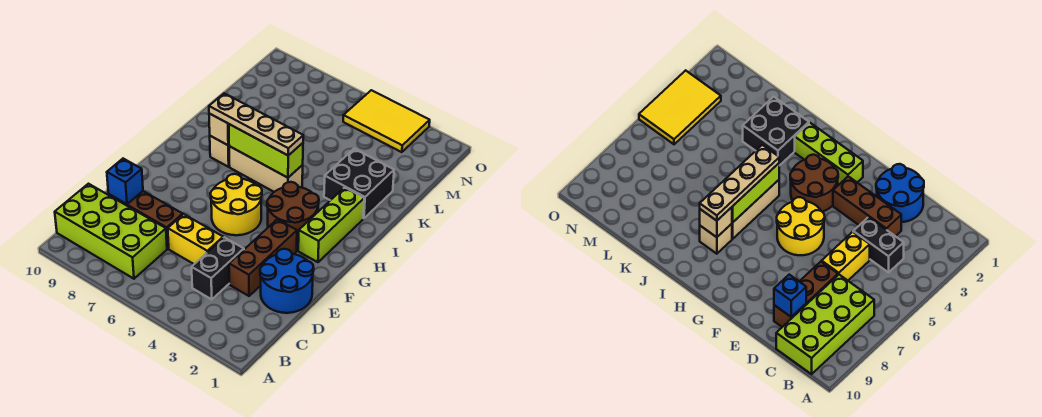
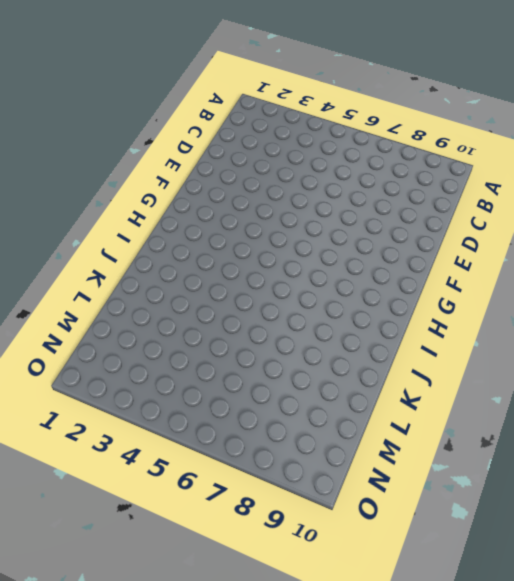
none -> lime 2x4 brick [55,184,167,279]
none -> black 1x2 brick [192,237,244,299]
none -> blue 2x2 round brick [260,249,314,313]

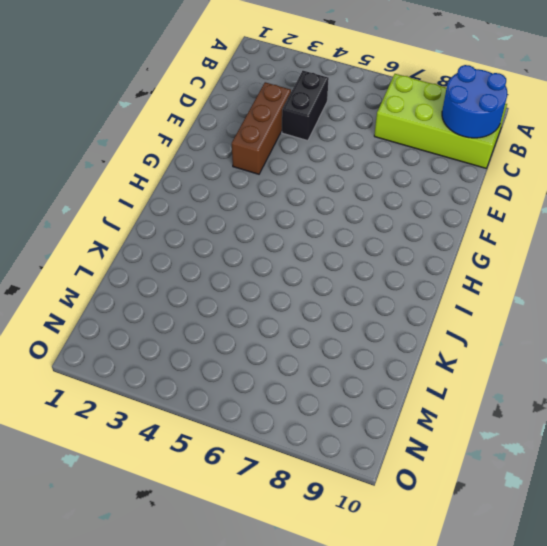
blue 2x2 round brick [442,65,507,138] -> blue 2x2 round brick moved to [260,249,314,313]
none -> yellow 1x2 brick [168,214,223,264]
none -> brown 1x3 brick [109,191,183,249]
none -> yellow 2x2 round brick [210,174,262,235]

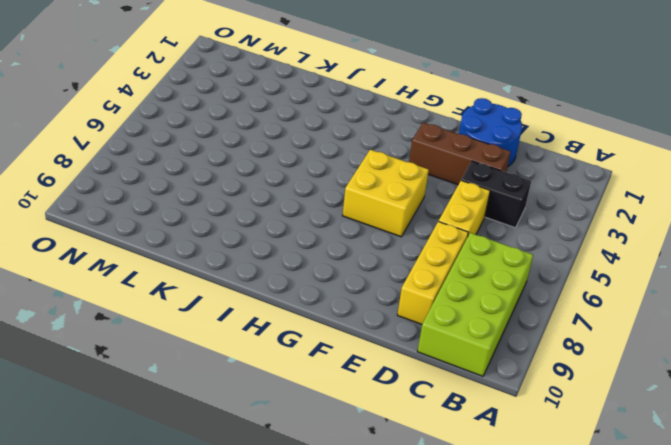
yellow 1x3 brick [397,221,468,324] -> brown 1x3 brick [109,191,183,249]
yellow 2x2 brick [343,150,429,237] -> yellow 2x2 round brick [210,174,262,235]
none -> lime 1x3 brick [298,187,364,262]
none -> brown 2x2 round brick [267,182,319,243]
none -> tan 1x3 brick [229,146,303,192]

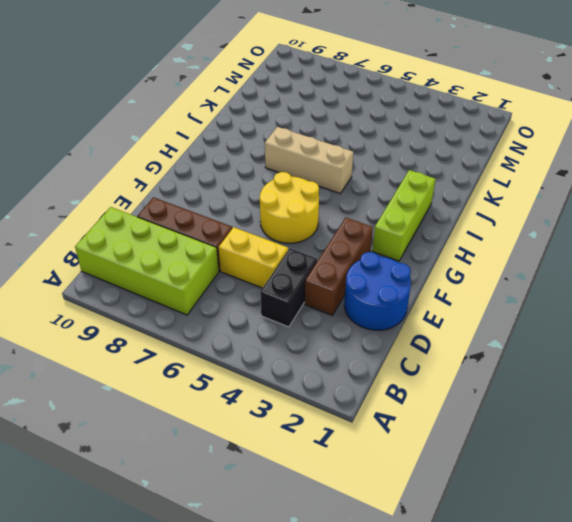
none -> brown 2x2 round brick [267,182,319,243]
none -> tan 1x1 brick [210,136,229,167]
none -> black 2x2 brick [324,149,394,218]

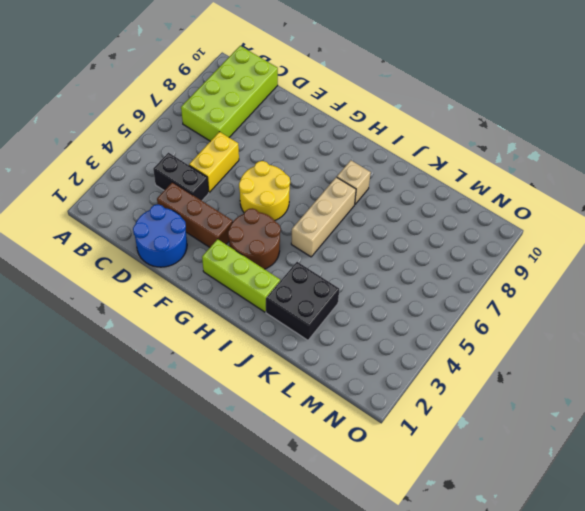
none -> brown 1x3 brick [109,191,183,249]
none -> yellow 2x3 tile [343,90,430,152]
none -> blue 1x1 brick [107,159,143,204]

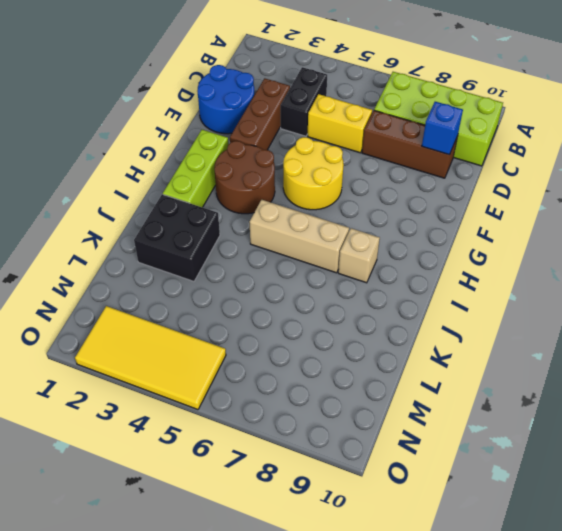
yellow 2x4 tile [75,306,226,410] -> yellow 2x3 tile [343,90,430,152]
none -> lime 1x3 brick [229,124,303,178]
none -> tan 1x1 brick [209,114,229,145]
none -> tan 1x4 plate [209,93,303,155]

